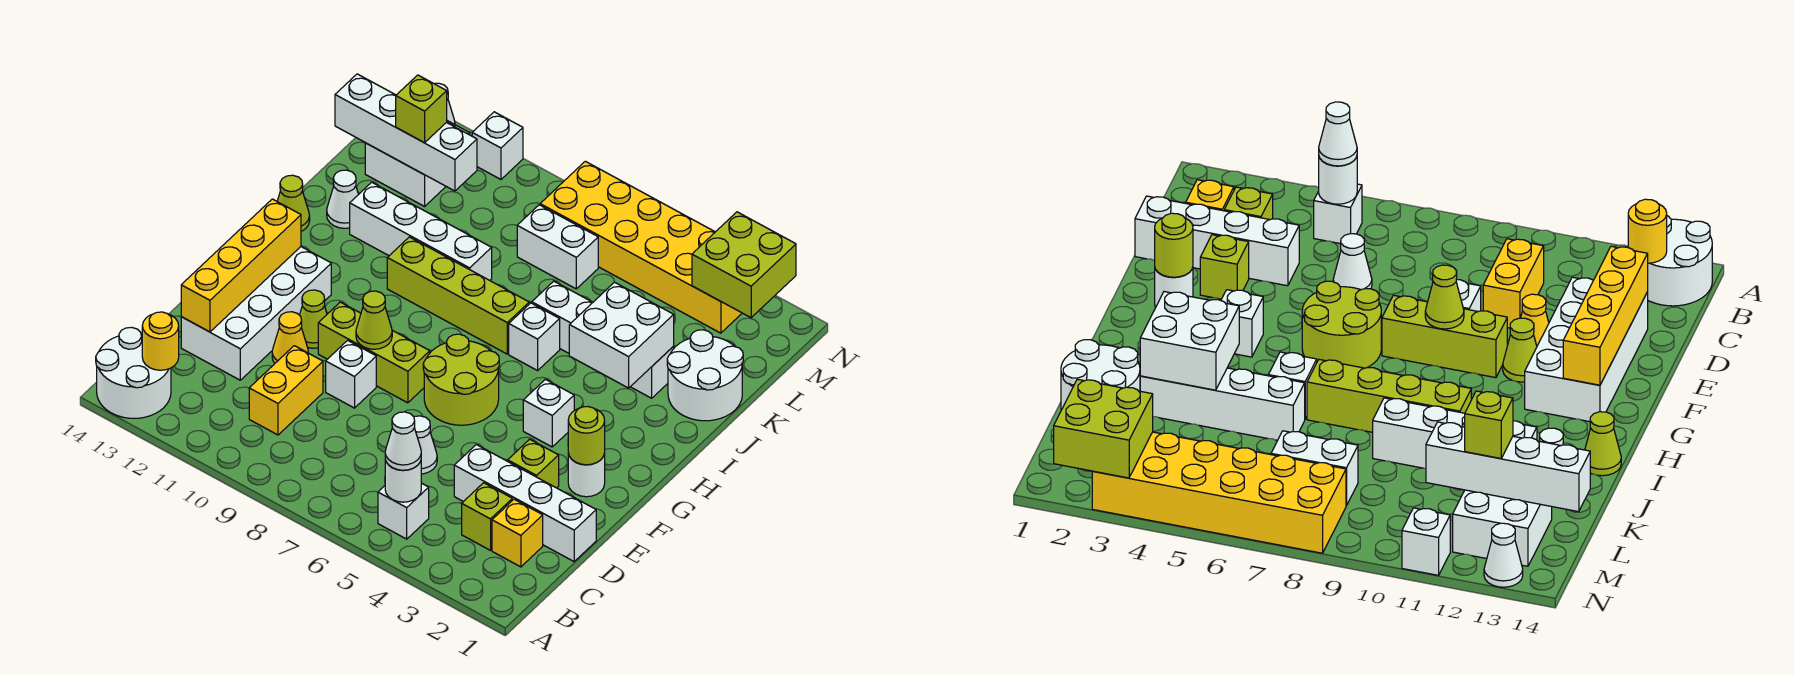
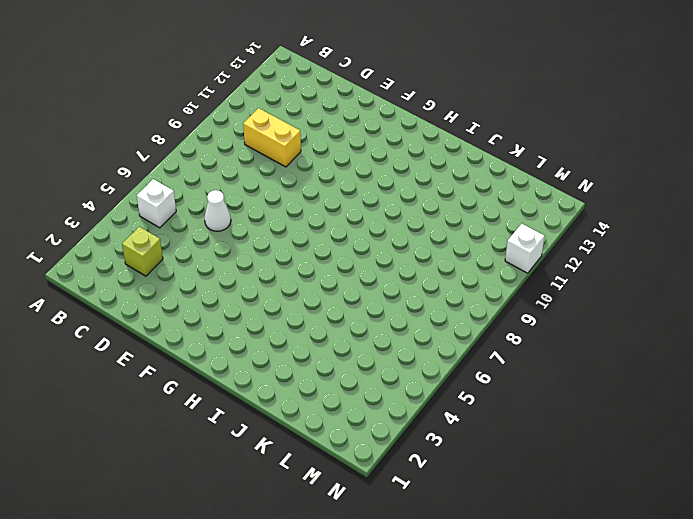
none -> white 2x2 round brick [96,327,171,418]
none -> yellow 1x1 brick [492,499,543,567]
none -> white 1x4 brick [454,445,596,561]
none -> white 2x4 brick [181,247,331,380]

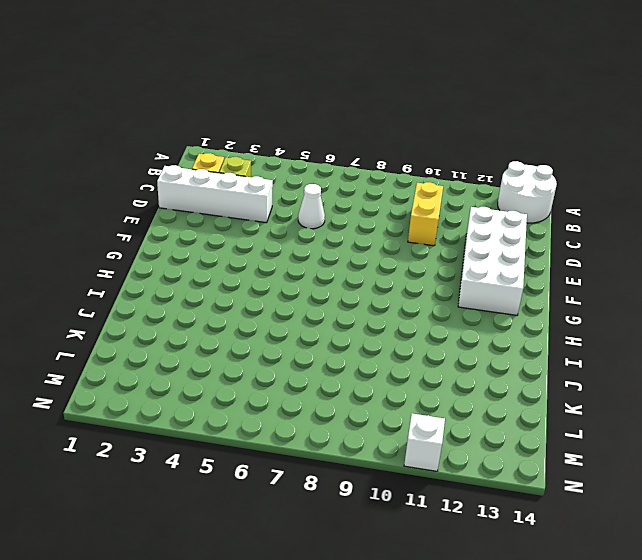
none -> white 1x1 brick [378,483,429,539]
none -> lime 1x1 brick [508,439,559,488]
none -> white 1x1 brick [326,340,376,408]
none -> yellow 1x1 cone [272,312,308,363]

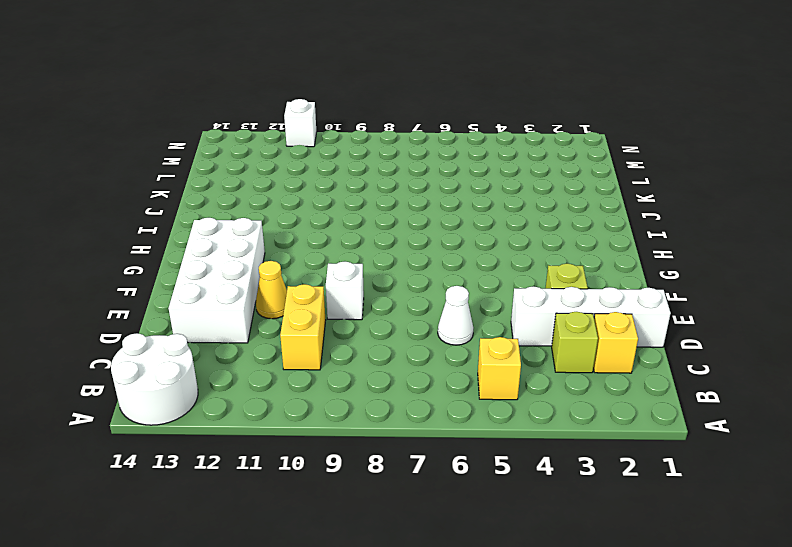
yellow 1x1 brick [478,337,521,400] -> white 1x1 brick [378,483,429,539]
none -> white 1x1 round brick [568,453,605,497]
none -> lime 2x2 round brick [423,334,499,425]
none -> lime 1x3 brick [318,302,430,403]
none -> lime 1x1 cone [300,290,327,348]

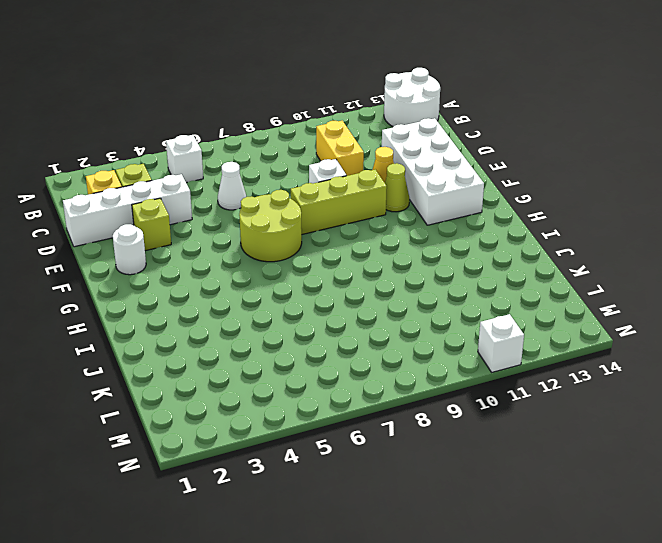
none -> white 1x1 brick [523,379,574,447]
none -> white 1x1 brick [509,303,560,371]
none -> lime 1x4 brick [387,237,529,354]
none -> lime 1x1 cone [277,175,310,231]

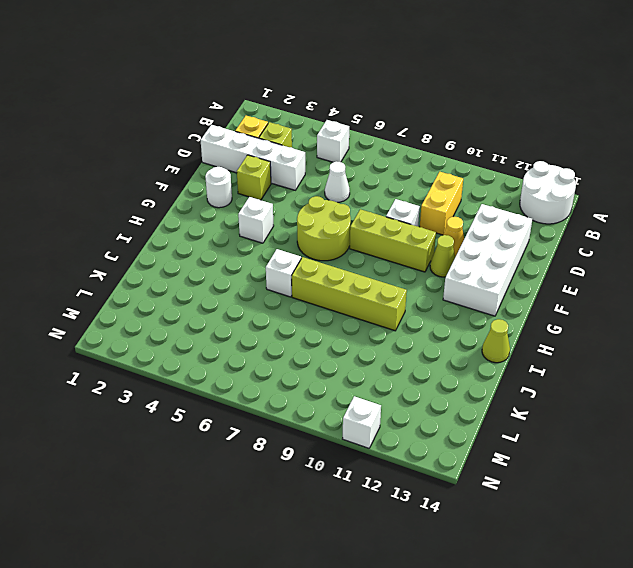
none -> white 2x2 round brick [667,330,743,421]
none -> white 1x4 brick [532,281,674,398]
none -> white 1x4 brick [350,182,492,280]
none -> white 1x1 cone [327,170,359,228]

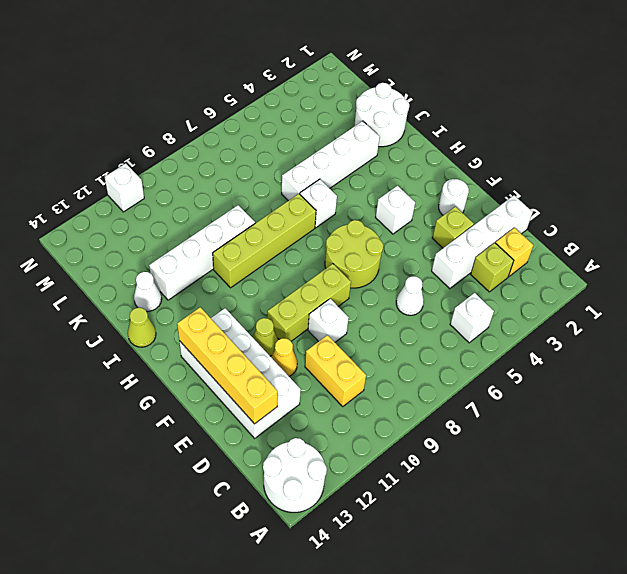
none -> white 1x2 brick [517,205,598,289]
none -> white 2x2 brick [365,121,470,206]
none -> yellow 2x6 brick [540,161,742,333]
none -> white 1x1 cone [1484,523,1523,587]

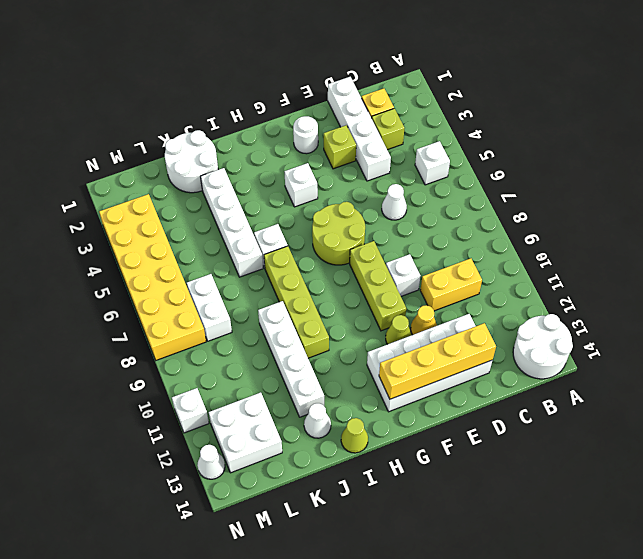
none -> white 1x1 round brick [385,459,421,502]
none -> yellow 1x1 round brick [142,312,179,370]
none -> lime 1x1 round brick [568,406,605,465]
none -> lime 1x1 cone [356,291,392,349]

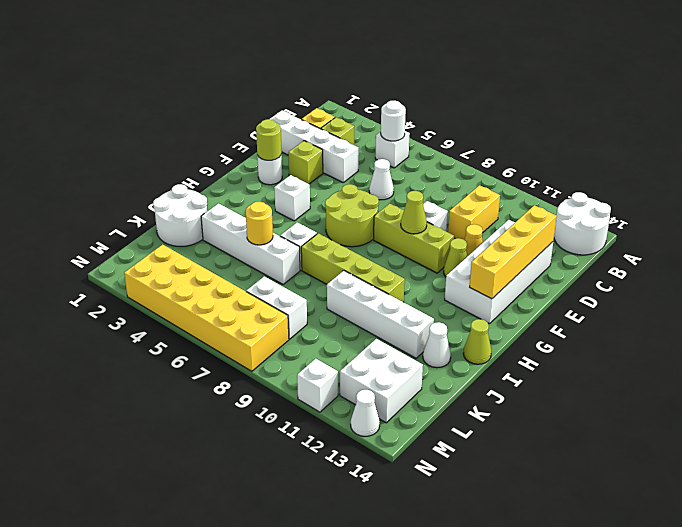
yellow 1x1 round brick [246,202,273,245] -> yellow 1x1 round brick moved to [142,312,179,370]
none -> white 2x2 brick [569,282,674,388]
none -> white 1x4 brick [335,74,477,191]
none -> lime 2x2 brick [692,212,796,318]
none -> white 1x1 cone [385,412,421,470]

